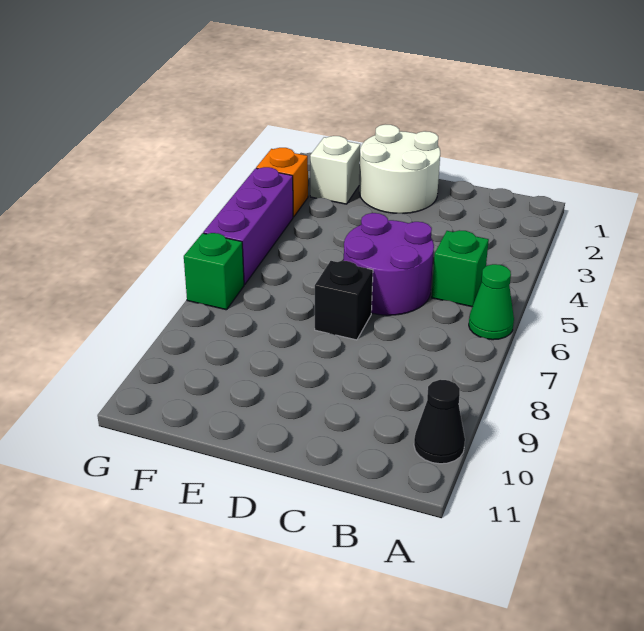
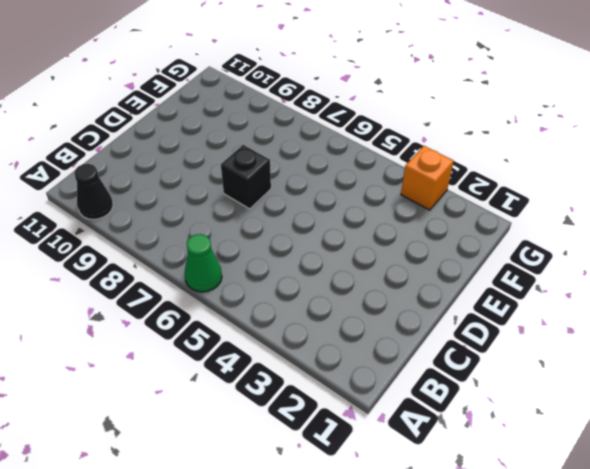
none -> green 1x1 brick [431,230,489,307]
none -> purple 2x2 round brick [344,213,434,315]

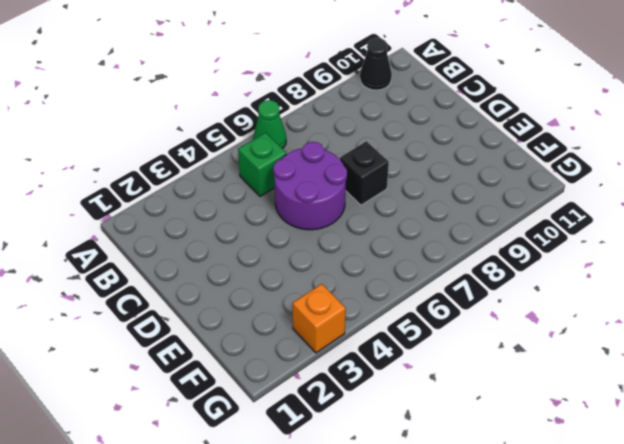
none -> white 2x2 round brick [359,125,440,214]
none -> white 1x1 brick [310,136,360,204]

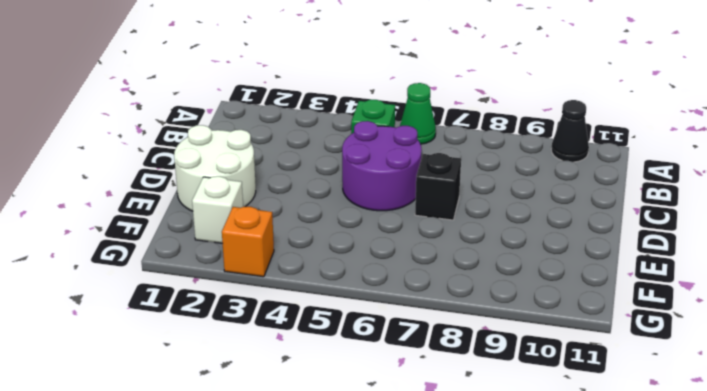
none -> purple 1x3 brick [203,167,293,285]
none -> green 1x1 brick [184,233,244,310]

